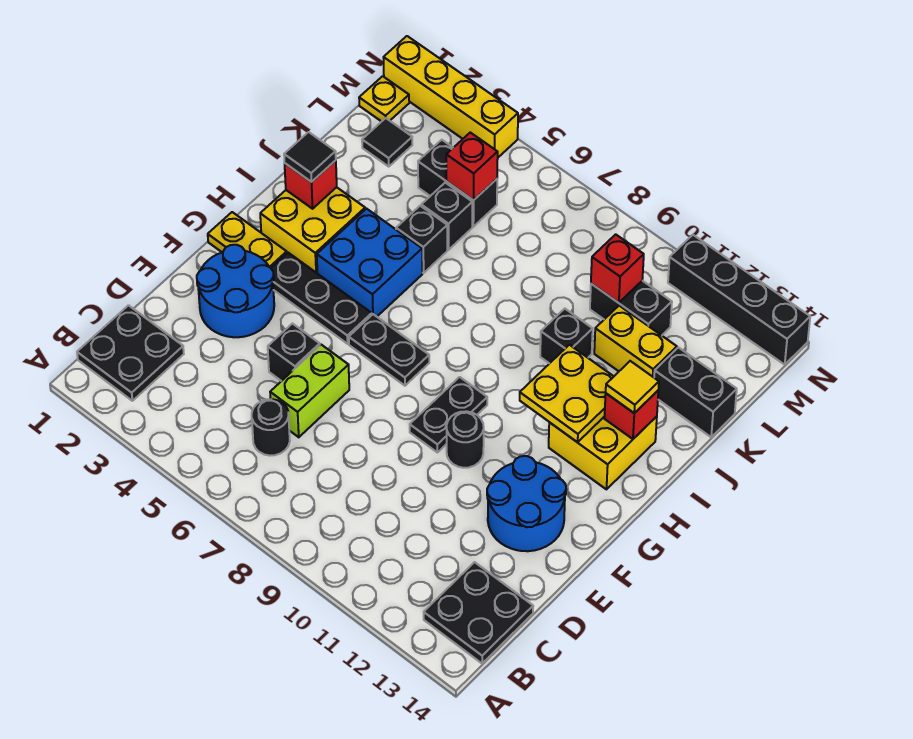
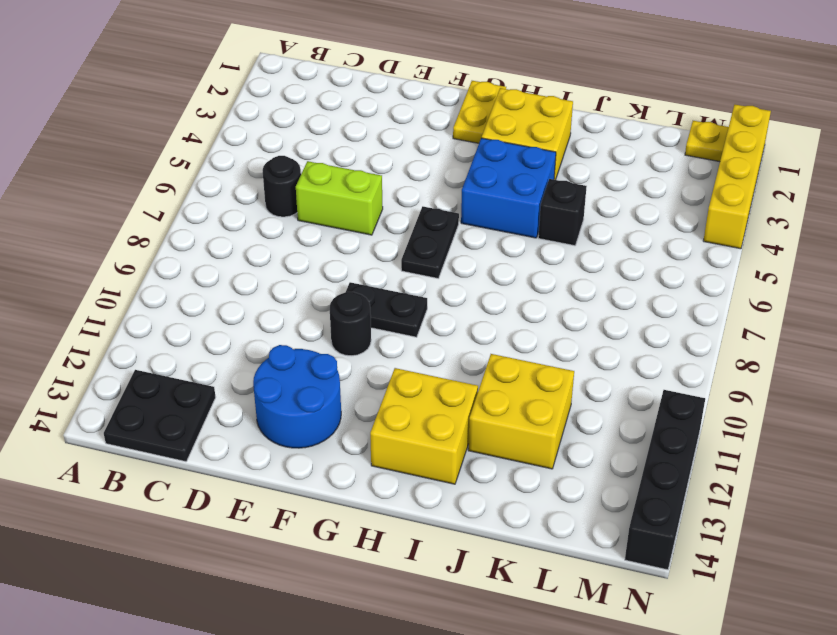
yellow 2x2 brick [468,354,574,469] -> yellow 1x2 brick [594,306,677,377]
none -> black 2x2 plate [77,305,184,401]
none -> blue 2x2 round brick [197,245,274,337]
none -> black 1x1 brick [268,324,320,381]
none -> black 1x3 plate [271,253,372,344]

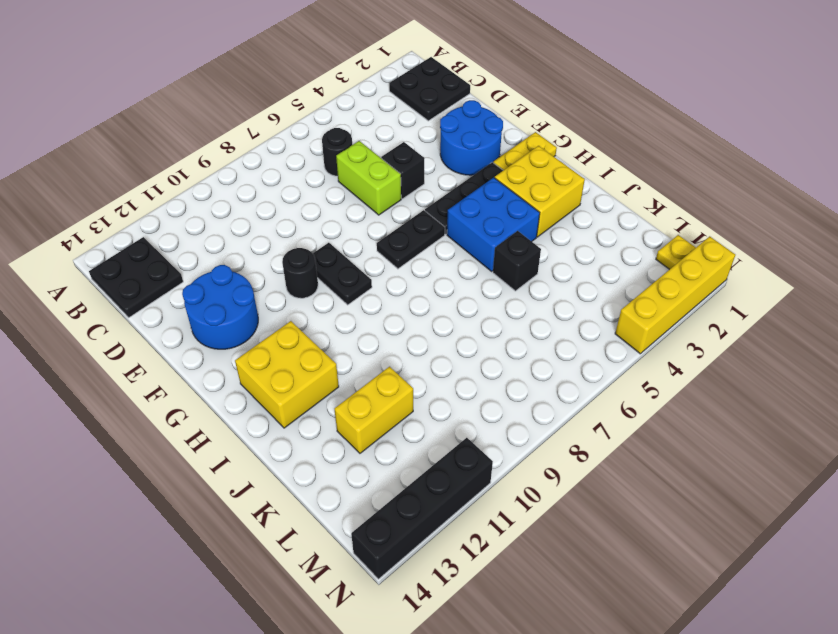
none -> black 1x1 brick [540,309,593,364]
none -> black 1x1 brick [421,183,472,250]
none -> black 1x2 brick [654,347,737,437]
none -> black 1x1 tile [362,118,412,167]

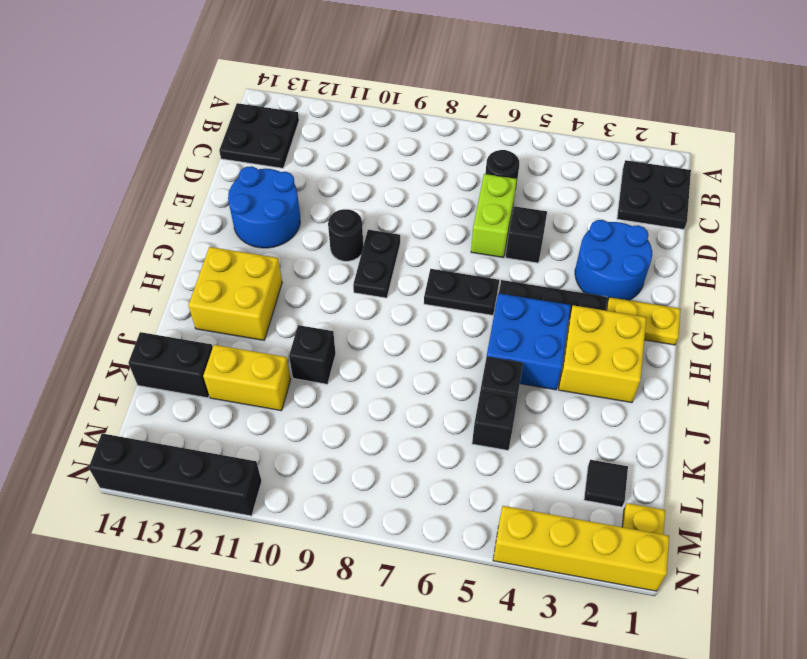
none -> black 1x2 brick [418,140,497,227]
none -> black 1x2 brick [590,281,672,335]
none -> yellow 2x2 plate [520,345,614,442]
none -> red 1x1 brick [285,160,337,209]

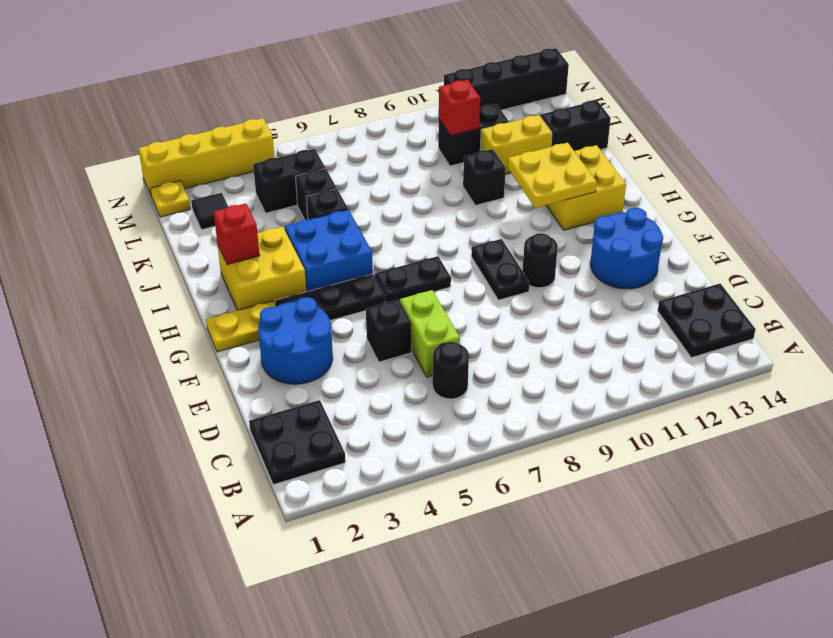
none -> red 1x1 brick [604,391,658,439]
none -> red 1x1 brick [446,133,498,200]
none -> black 1x1 tile [284,132,336,182]
none -> yellow 1x1 tile [606,361,659,413]

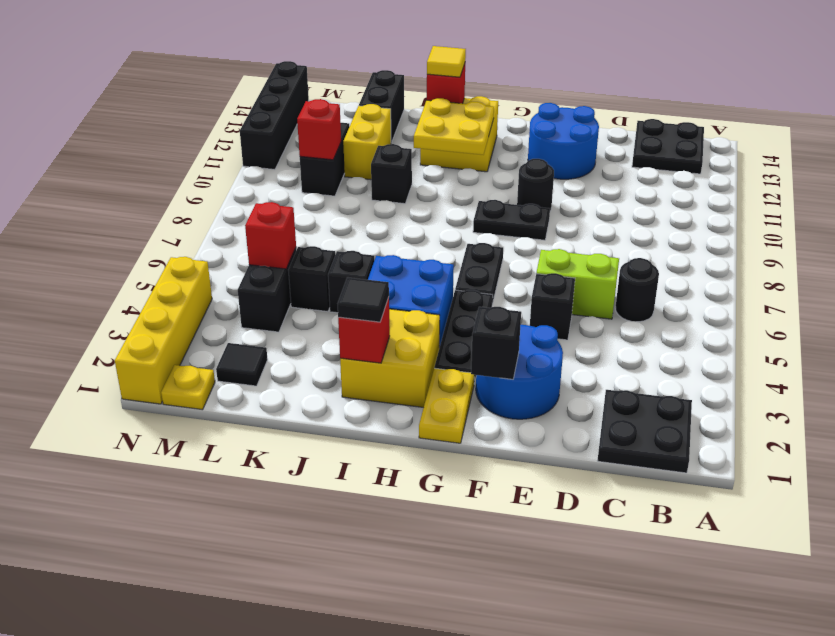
black 1x1 brick [471,307,521,379] -> none

